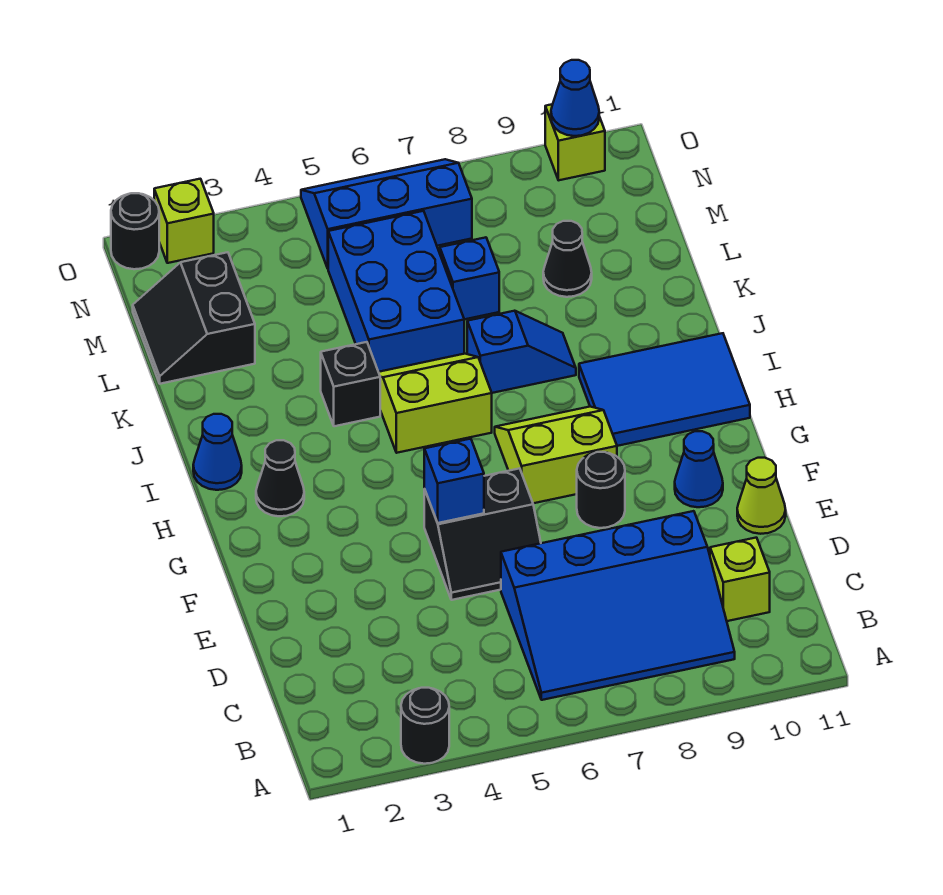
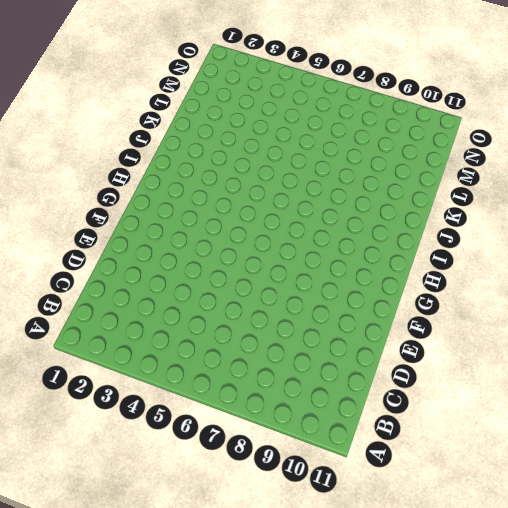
none -> black 1x1 round brick [401,688,449,764]
none -> blue 3x4 slope [501,511,735,700]
none -> lime 1x1 brick [710,538,770,621]

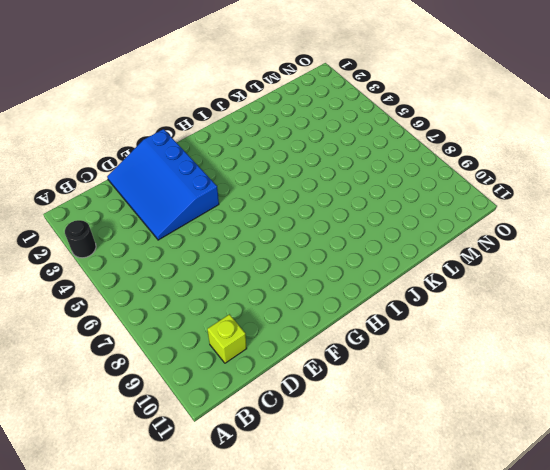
blue 3x4 slope [107,129,219,240] -> blue 3x4 slope moved to [501,511,735,700]
none -> black 2x2 slope [424,468,541,600]
none -> lime 1x1 cone [737,458,786,534]
none -> black 1x1 round brick [577,452,625,528]

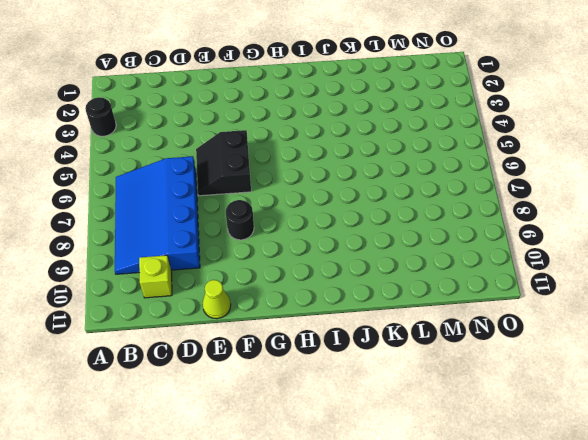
none -> blue 1x1 cone [675,431,723,507]
none -> lime 2x2 slope [495,407,617,503]
none -> black 1x1 cone [256,440,304,516]

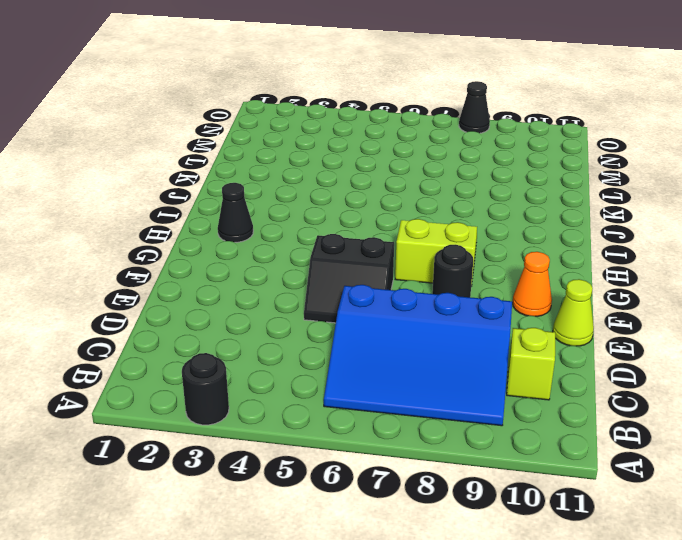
orange 1x1 cone [512,252,552,316] -> blue 1x1 cone [675,431,723,507]
black 1x1 cone [459,81,490,133] -> black 1x1 cone moved to [543,221,592,297]
none -> blue 2x3 tile [579,333,750,446]
none -> blue 1x1 cone [193,414,242,490]
none -> lime 2x2 slope [379,354,492,453]

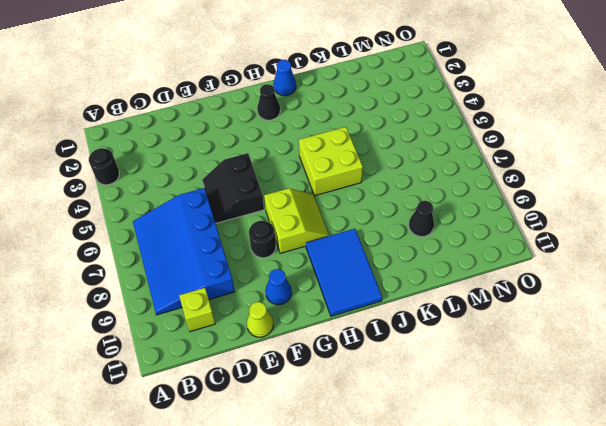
lime 2x2 brick [299,127,363,196] -> lime 2x2 slope [379,354,492,453]
none -> black 1x1 brick [321,342,380,426]
none -> blue 1x2 slope [467,311,576,393]
none -> blue 2x3 brick [328,211,464,372]

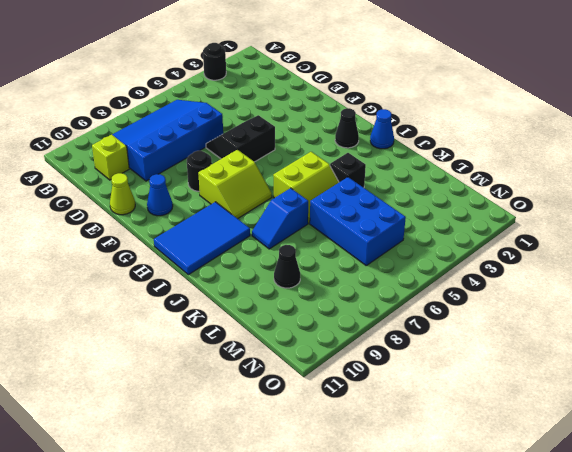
none -> black 2x2 slope [133,252,255,384]
none -> blue 1x1 brick [440,237,499,319]
none -> blue 2x3 slope [301,159,472,268]

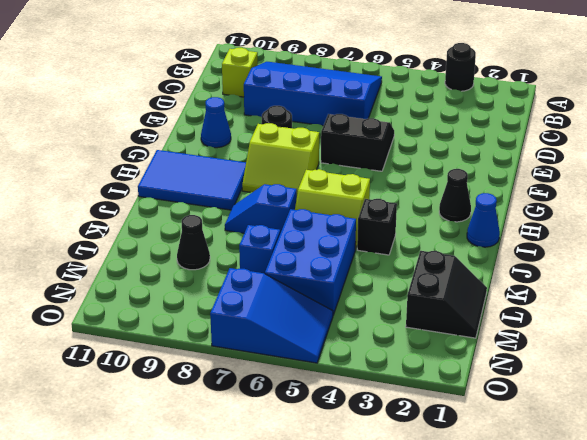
blue 2x3 slope [210,268,333,363] -> blue 2x3 slope turned to [301,159,472,268]
none -> lime 1x1 cone [737,458,786,534]
none -> black 1x1 round brick [111,193,159,269]
none -> lime 1x1 brick [154,179,214,263]

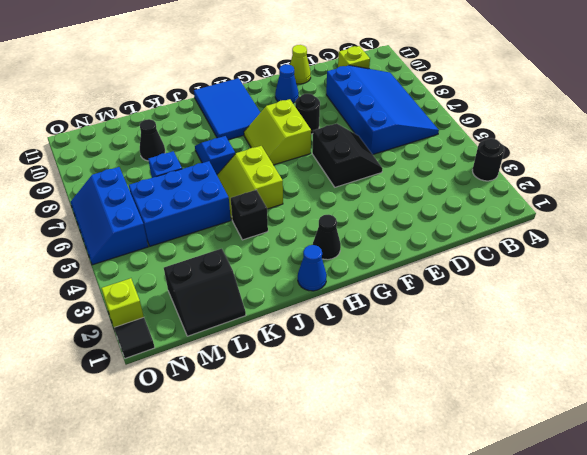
black 1x1 tile [114,318,155,358] -> black 1x1 round brick [111,193,159,269]
none -> lime 1x1 brick [545,104,605,180]
none -> blue 1x1 brick [424,439,484,523]
none -> blue 1x1 cone [551,60,599,136]

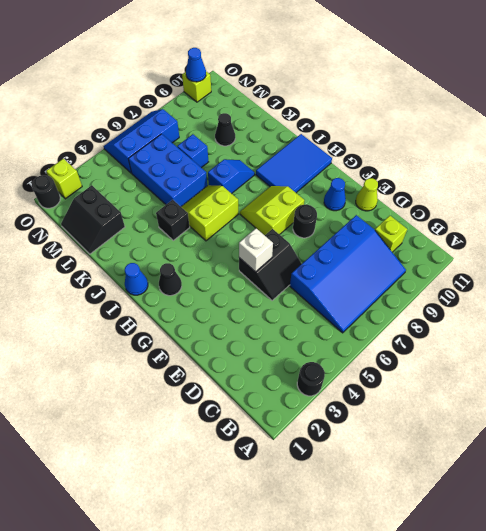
white 1x1 brick [239,228,273,272] -> blue 1x1 brick [424,439,484,523]

